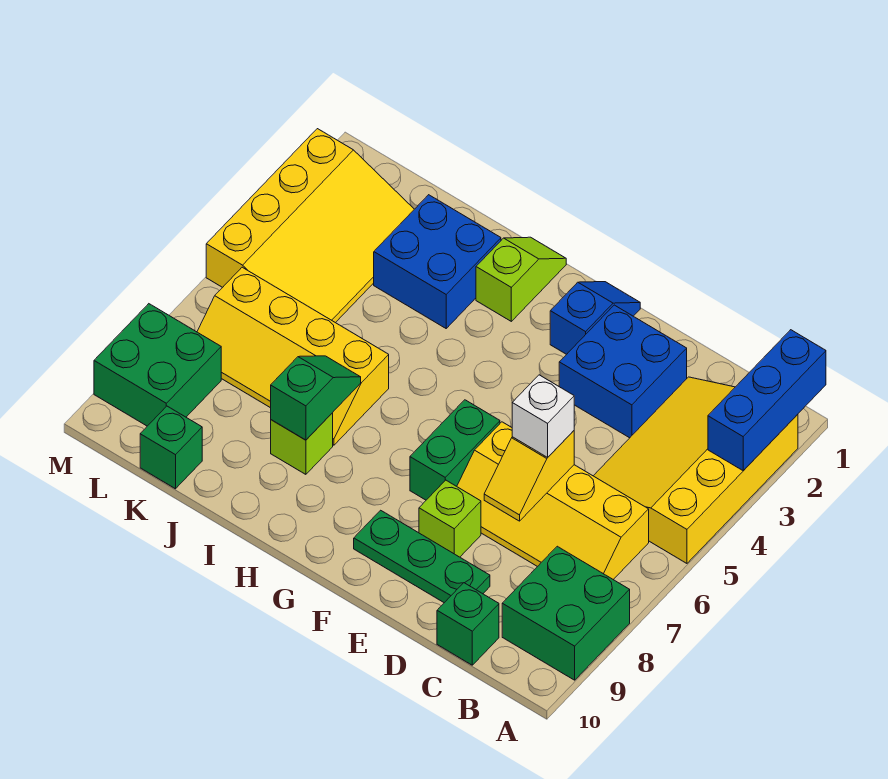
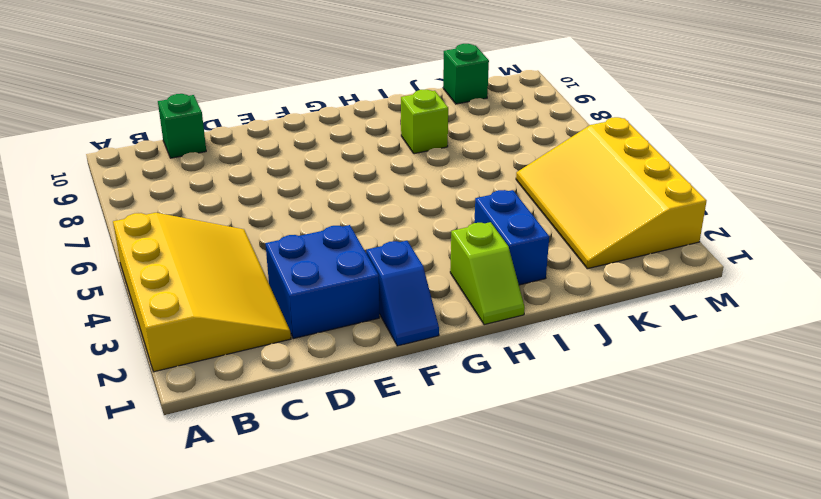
blue 1x2 brick [474,190,549,285] -> blue 2x2 brick [374,195,501,328]
none -> green 2x2 brick [502,546,630,680]
none -> yellow 2x4 slope [457,422,649,580]
none -> green 1x3 plate [354,510,490,603]

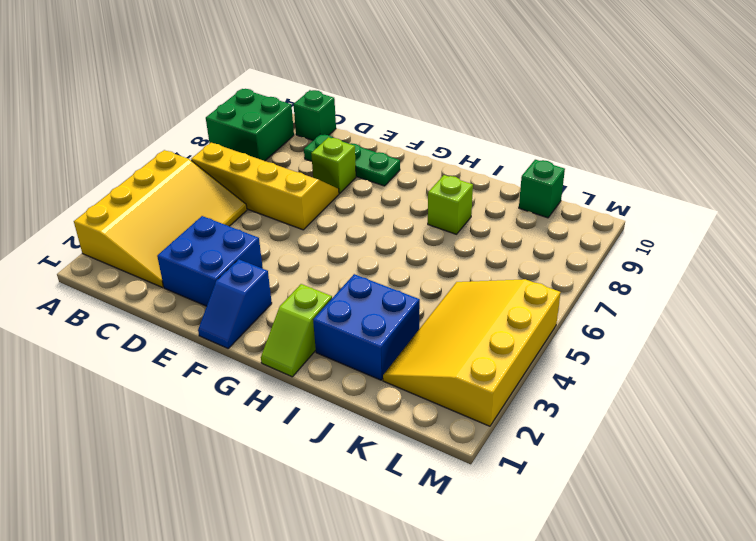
none -> green 1x2 brick [410,400,500,500]
none -> yellow 2x4 slope [197,267,389,445]
none -> green 2x2 brick [94,304,221,426]

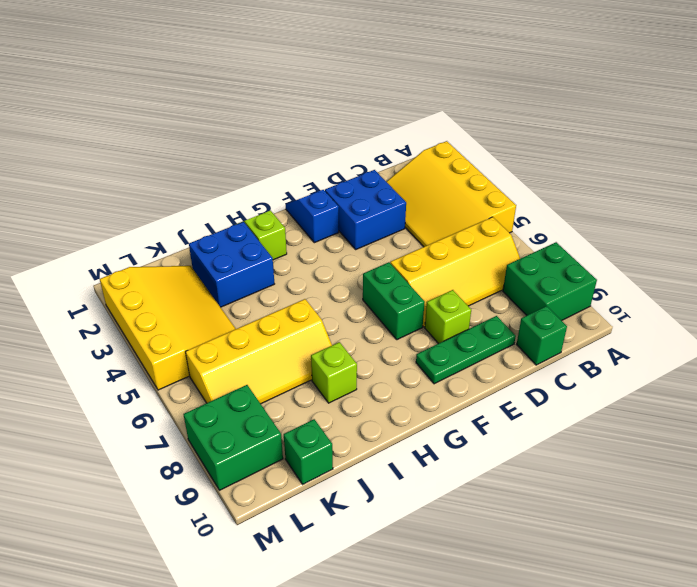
none -> blue 1x3 brick [708,330,826,471]
none -> yellow 1x2 slope [484,431,574,521]
none -> green 1x2 slope [271,356,361,440]

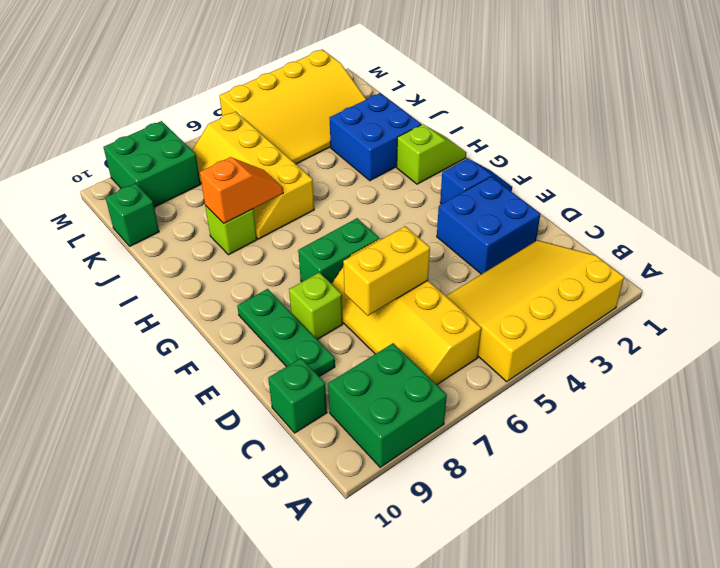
yellow 1x2 brick [343,226,430,316] -> yellow 1x2 slope [484,431,574,521]
orange 1x2 slope [200,157,283,223] -> green 1x2 slope [271,356,361,440]
none -> blue 1x3 brick [708,330,826,471]
none -> white 1x1 brick [512,375,574,457]

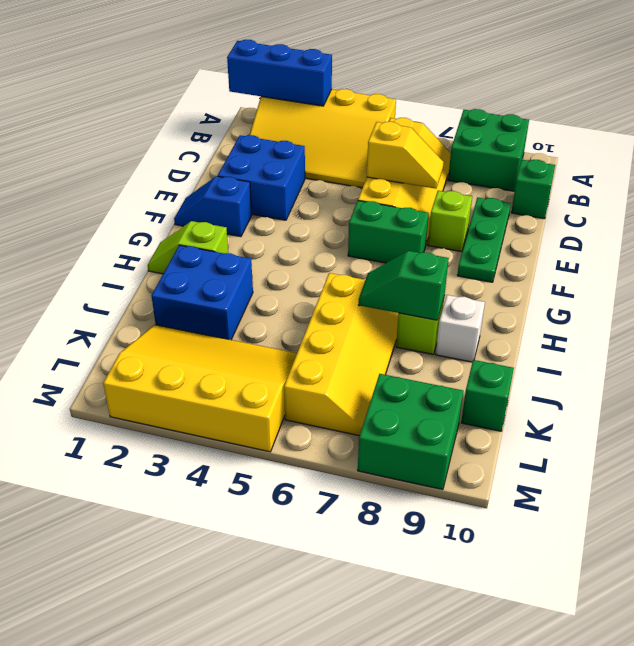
white 1x1 brick [436,295,485,362] -> white 1x1 brick moved to [512,375,574,457]

